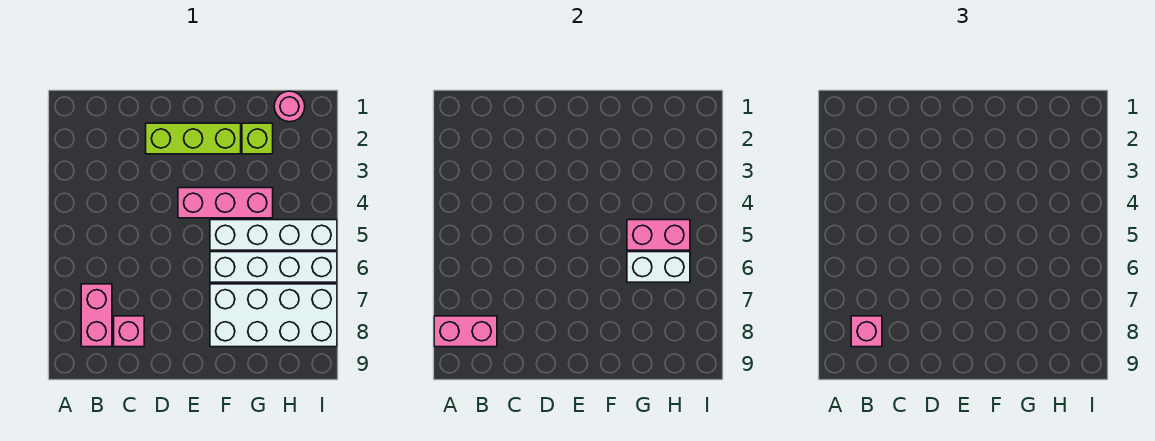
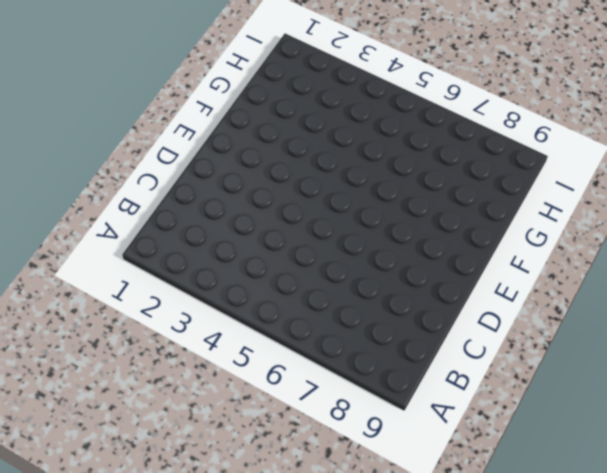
none -> pink 1x2 brick [81,284,112,347]
none -> pink 1x1 brick [114,316,144,347]
none -> lime 1x3 brick [146,123,241,154]

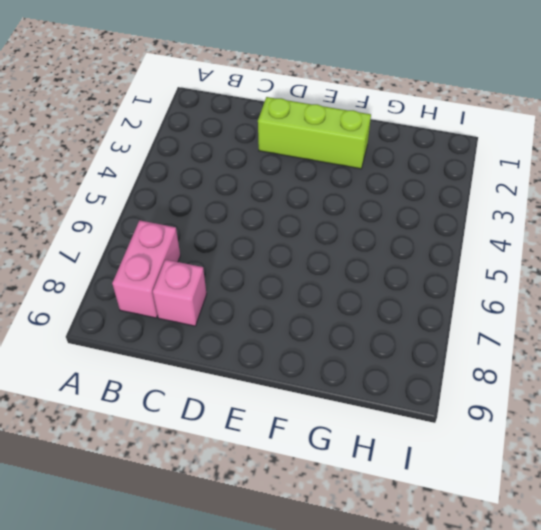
none -> pink 1x3 brick [178,188,273,218]
none -> white 1x4 brick [210,220,337,250]
none -> white 1x4 brick [210,252,337,282]

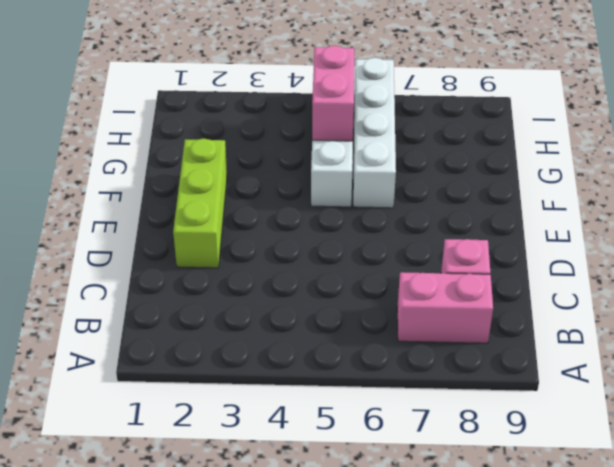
none -> pink 1x3 brick [178,188,273,218]
none -> white 2x4 brick [210,284,337,347]
none -> lime 1x1 brick [242,123,273,154]

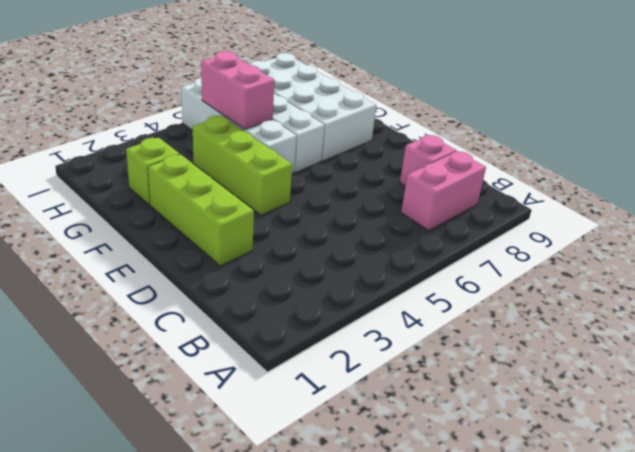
lime 1x3 brick [193,116,292,215] -> pink 1x3 brick [178,188,273,218]
none -> pink 1x1 round brick [274,91,305,122]
none -> pink 1x2 brick [434,316,497,347]
none -> white 1x2 brick [627,252,690,282]

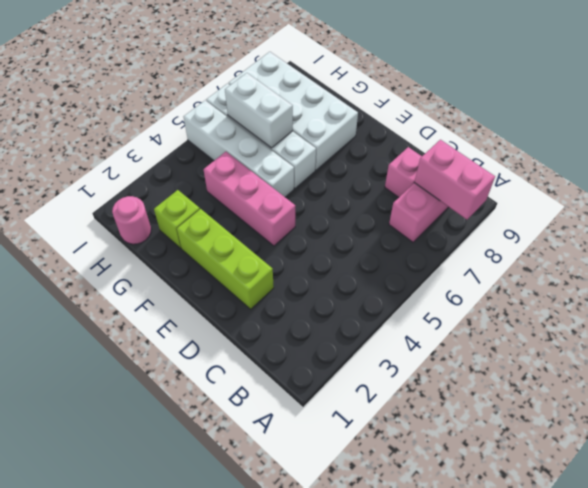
none -> pink 1x2 brick [627,220,690,250]
none -> pink 1x1 brick [851,316,882,347]

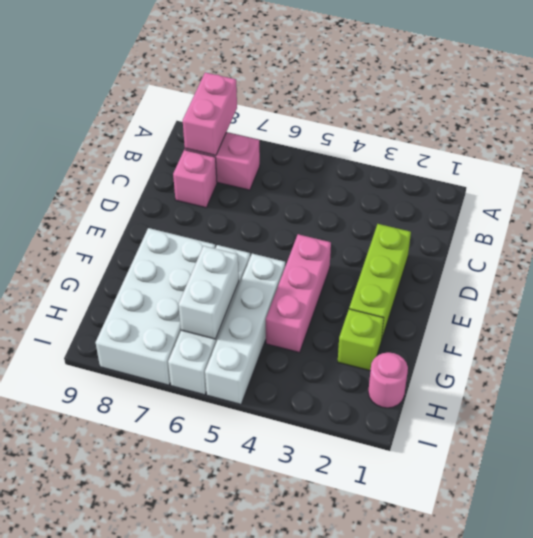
none -> pink 1x2 brick [627,220,690,250]
none -> pink 1x1 brick [851,316,882,347]

